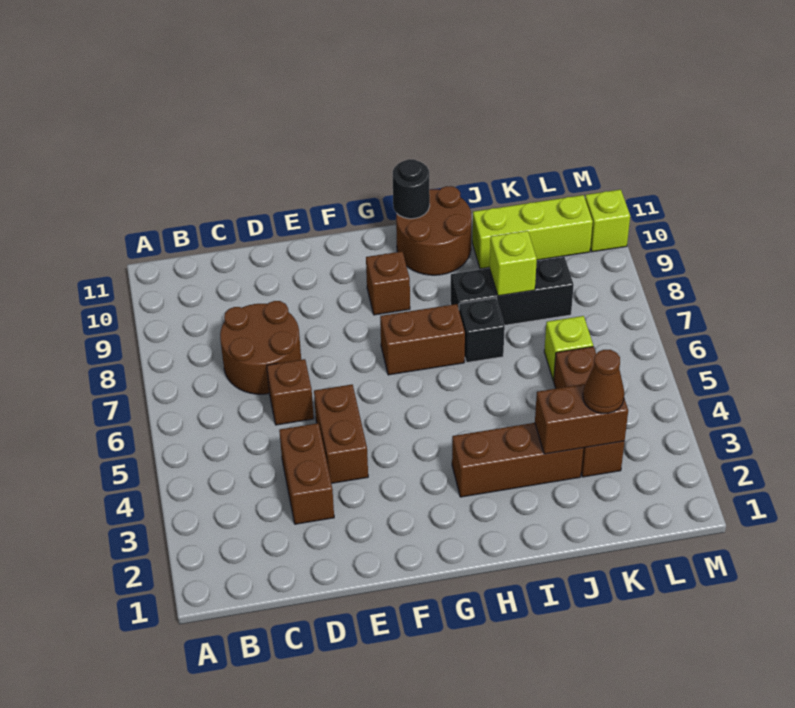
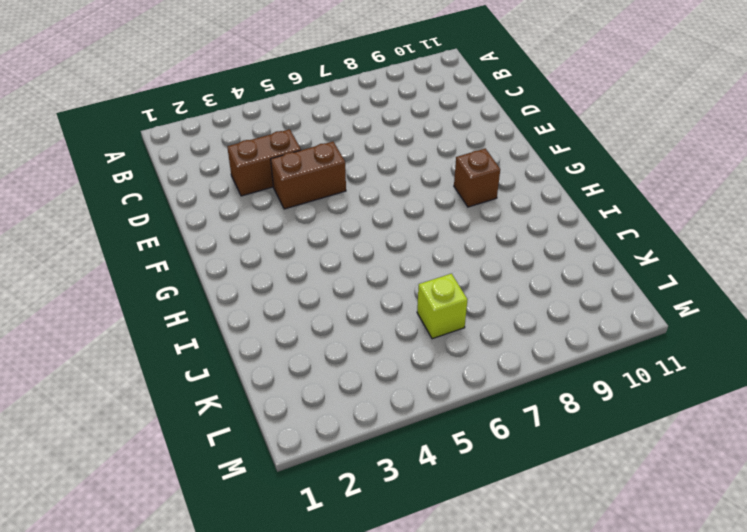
none -> brown 2x2 round brick [220,301,301,394]
none -> brown 1x1 brick [267,359,314,425]
none -> brown 1x2 brick [380,304,465,375]

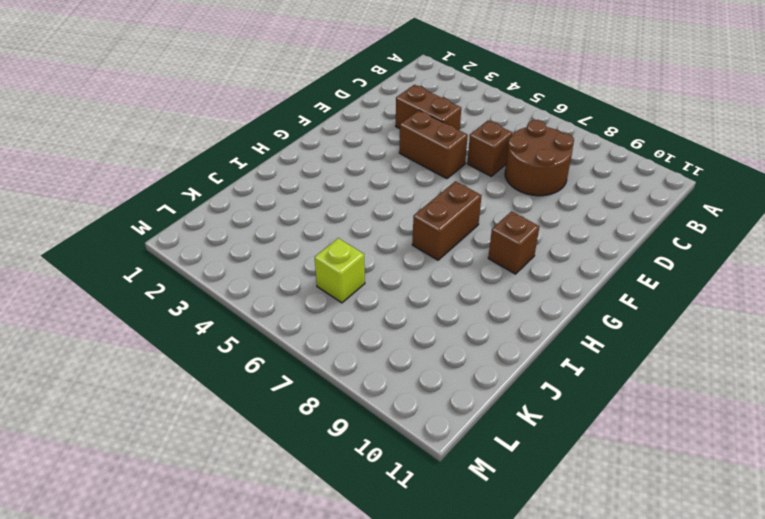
none -> brown 1x3 brick [452,423,583,497]
none -> brown 2x2 round brick [396,186,472,275]
none -> black 1x1 brick [459,298,505,362]

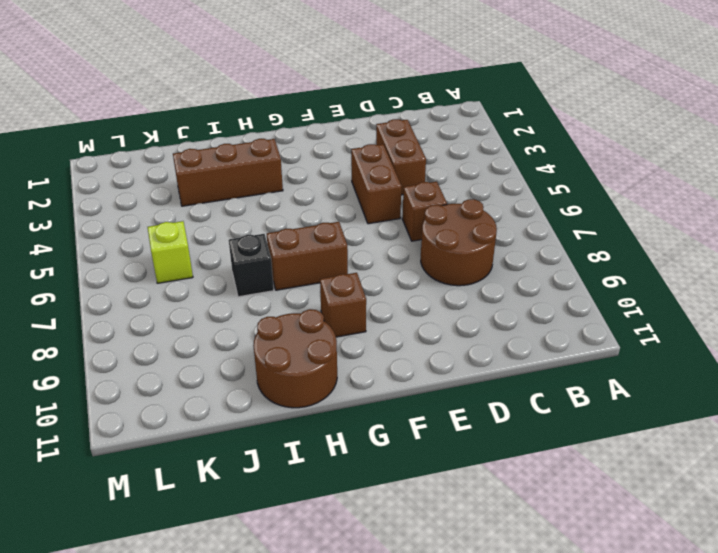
none -> black 1x3 brick [450,257,574,325]
none -> lime 1x3 brick [472,195,593,269]
none -> brown 1x3 brick [554,347,625,477]

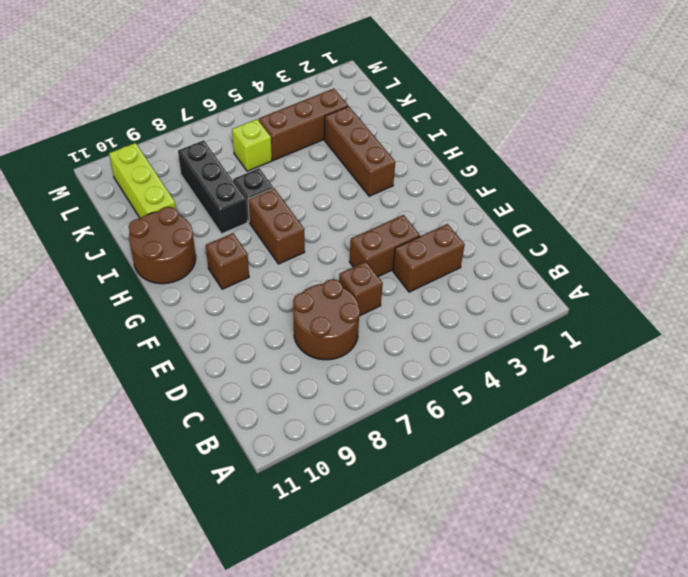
none -> lime 1x1 brick [585,190,630,252]
none -> black 1x1 round brick [393,159,430,219]
none -> brown 1x2 brick [535,384,628,454]

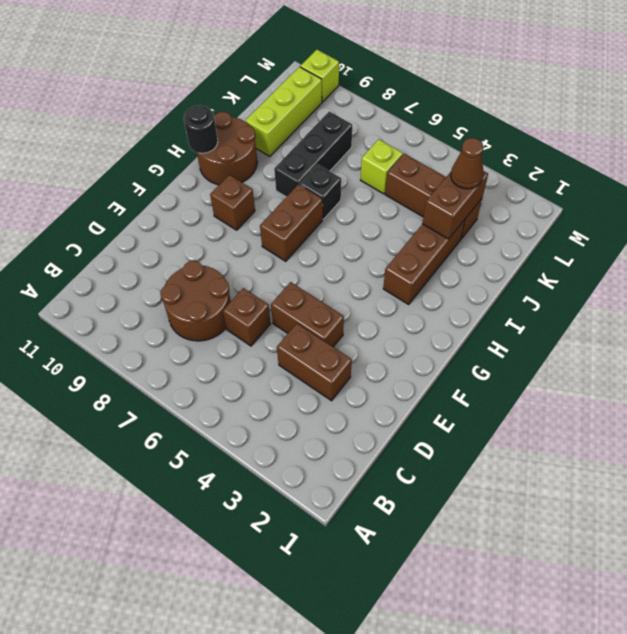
none -> lime 1x1 brick [490,231,537,296]

